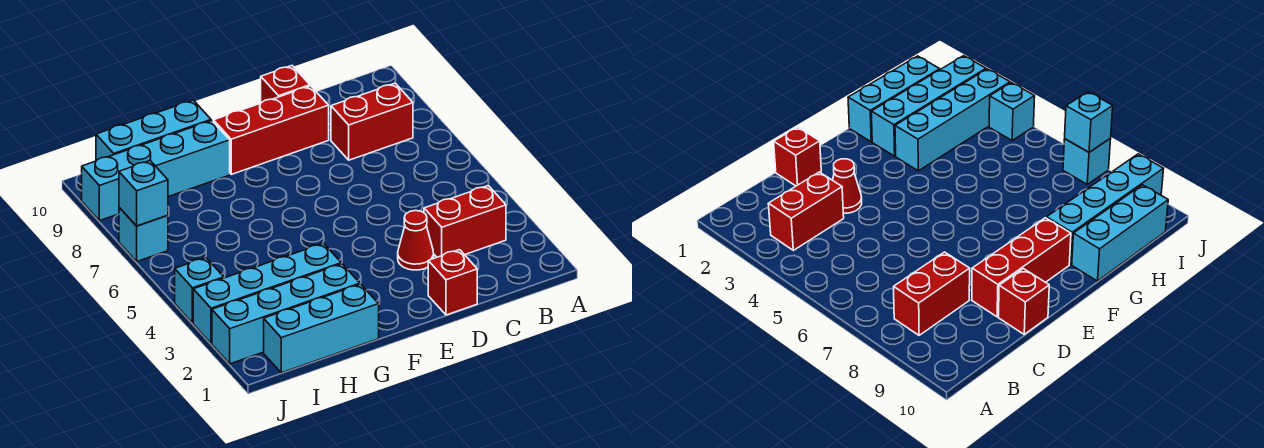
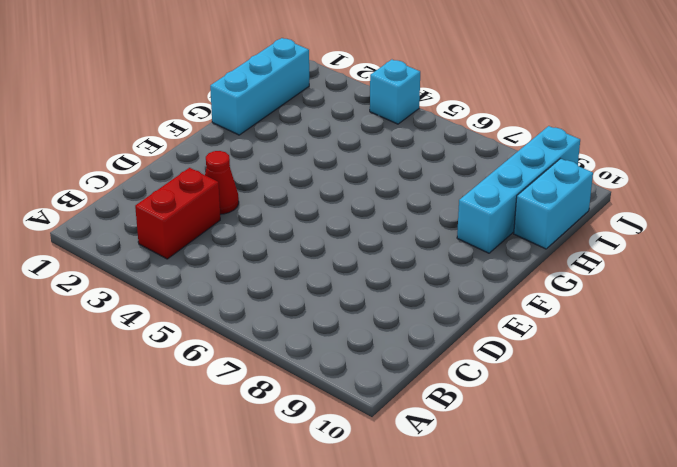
cyan 1x2 brick [514,159,593,249] -> cyan 1x3 brick [96,100,211,161]
none -> red 1x2 brick [331,83,413,160]
none -> red 1x1 brick [428,250,477,315]
none -> red 1x3 brick [213,86,329,174]

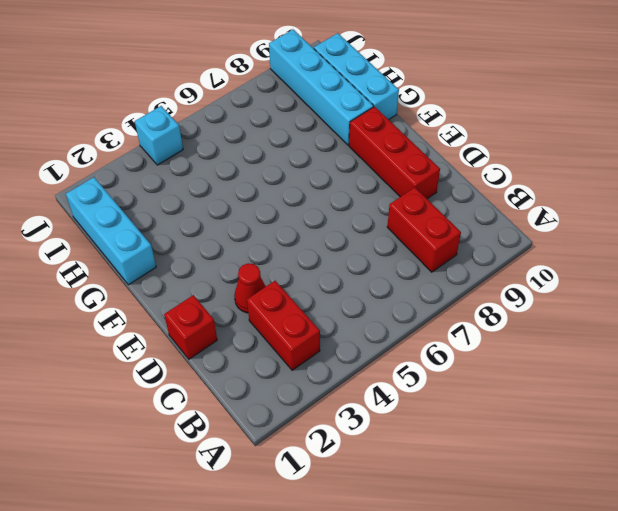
none -> red 1x1 brick [261,66,310,103]
none -> cyan 1x4 brick [212,264,360,364]
none -> cyan 1x4 brick [193,243,341,343]

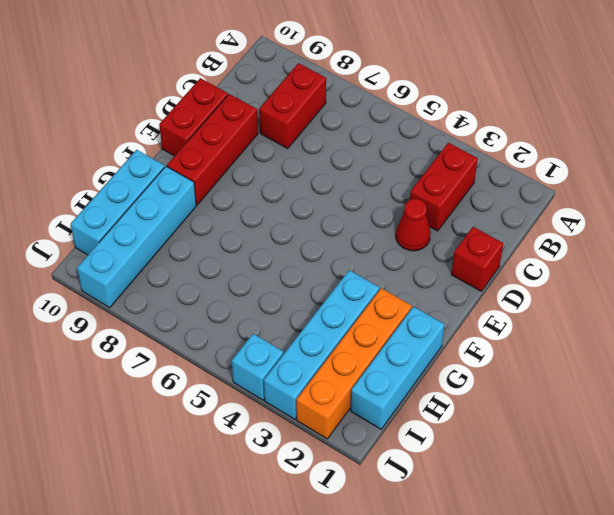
red 1x2 brick [159,78,228,156] -> red 1x1 brick [261,66,310,103]
orange 1x4 brick [296,288,412,439] -> cyan 1x4 brick [212,264,360,364]
none -> cyan 1x1 brick [119,207,168,261]
none -> cyan 1x1 brick [119,161,168,226]

